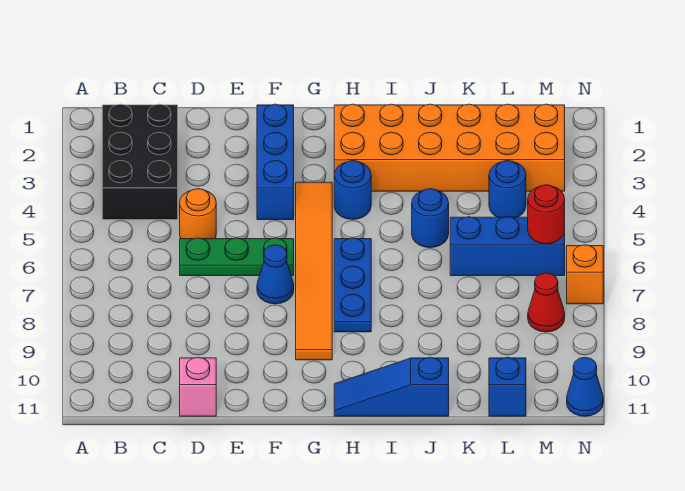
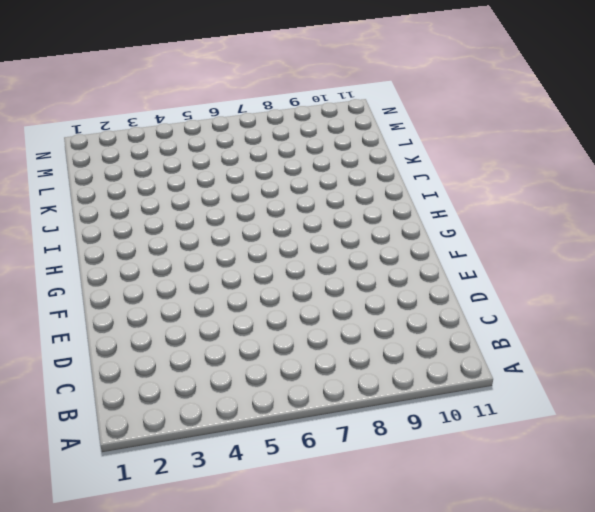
none -> black 2x3 brick [102,104,178,220]
none -> orange 1x1 round brick [180,189,216,239]
none -> green 1x3 plate [180,238,294,276]

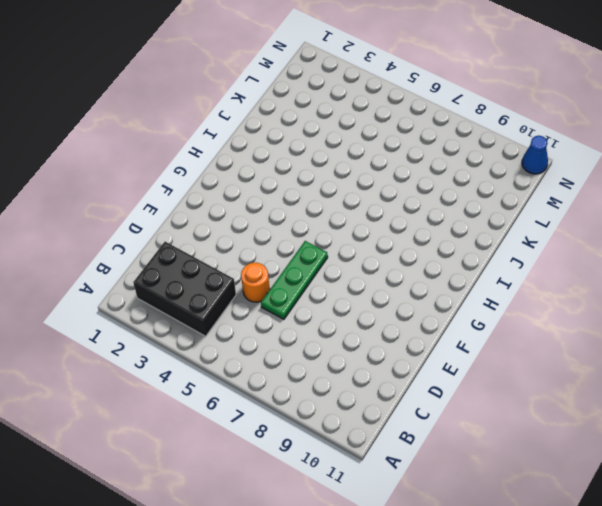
none -> pink 1x1 brick [180,357,216,416]
none -> blue 1x3 brick [257,104,294,220]
none -> blue 1x1 cone [257,245,294,304]

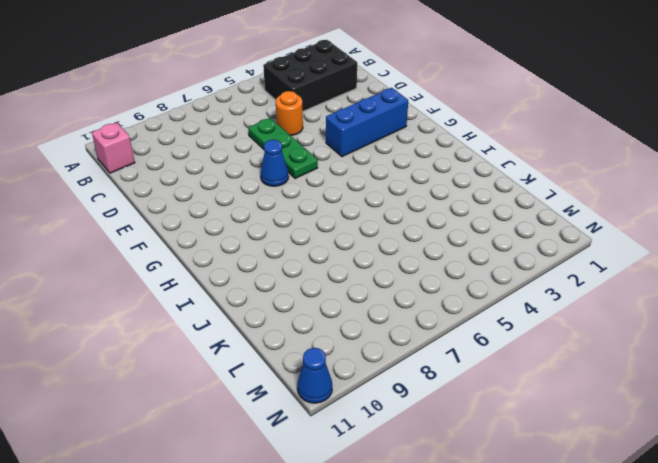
pink 1x1 brick [92,122,135,173] -> pink 1x1 brick moved to [180,357,216,416]
none -> orange 1x6 tile [296,182,332,360]
none -> orange 2x6 brick [334,104,565,191]
none -> blue 1x1 round brick [334,161,371,219]

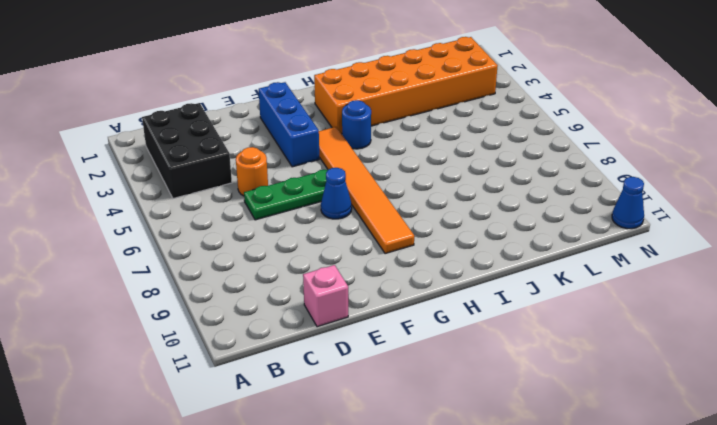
none -> blue 1x3 plate [334,238,371,332]
none -> blue 1x3 slope [334,357,449,416]
none -> blue 1x1 round brick [412,189,449,248]

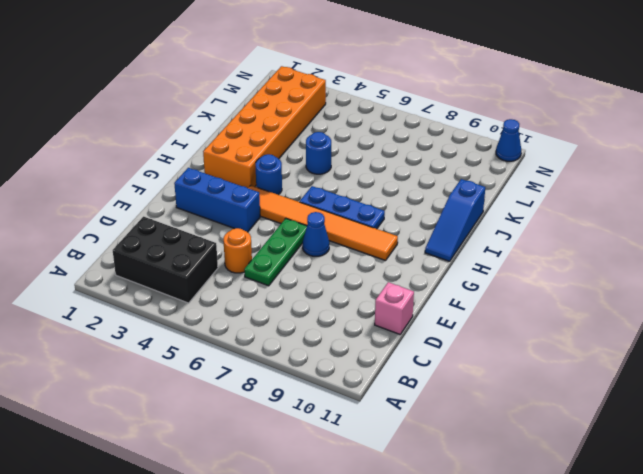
none -> blue 1x3 brick [450,217,565,276]
none -> blue 1x1 round brick [489,161,526,217]
none -> blue 1x1 brick [489,357,526,416]

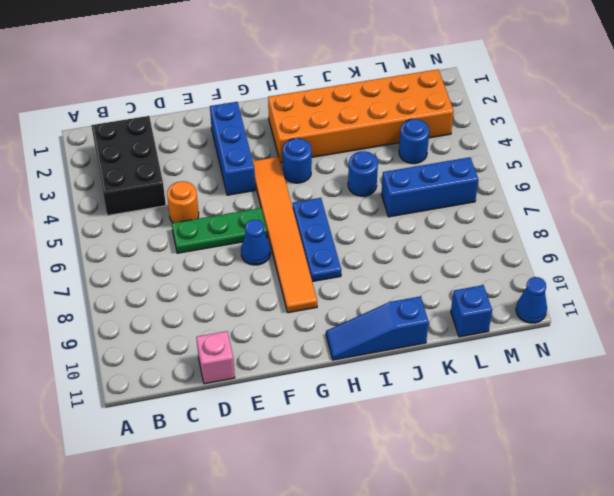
none -> red 1x1 cone [528,273,565,332]
none -> orange 1x1 brick [567,245,603,304]
none -> red 1x1 round brick [528,185,565,244]

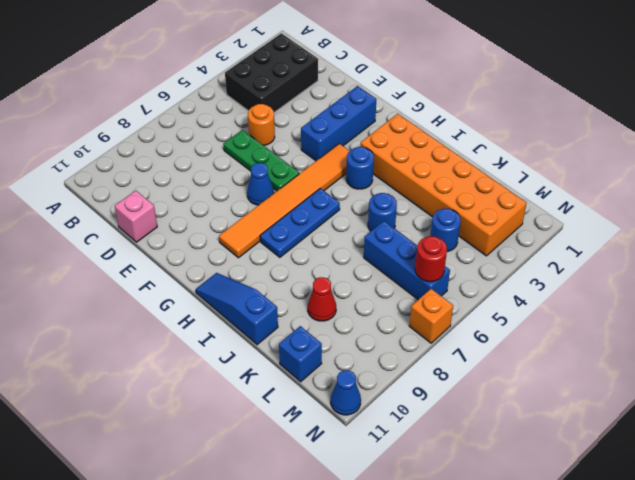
red 1x1 cone [308,277,336,321] -> red 1x1 cone moved to [528,273,565,332]

